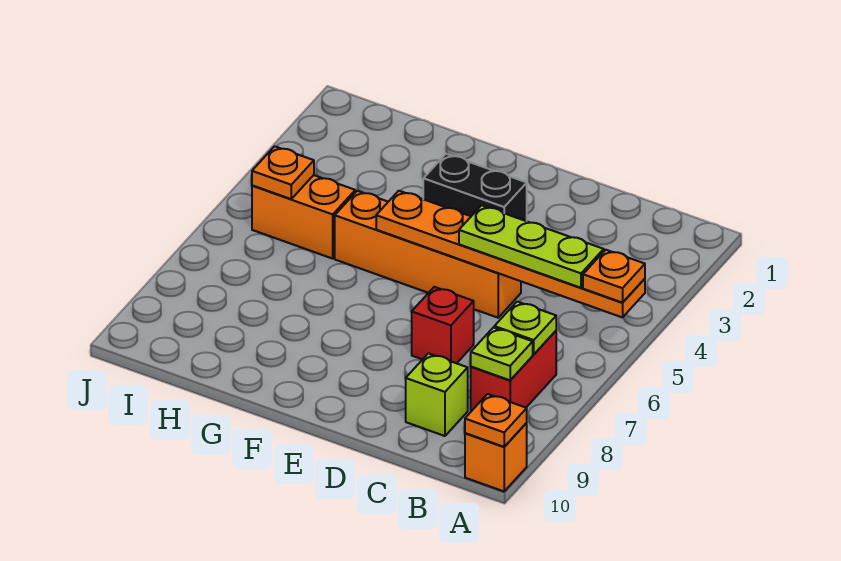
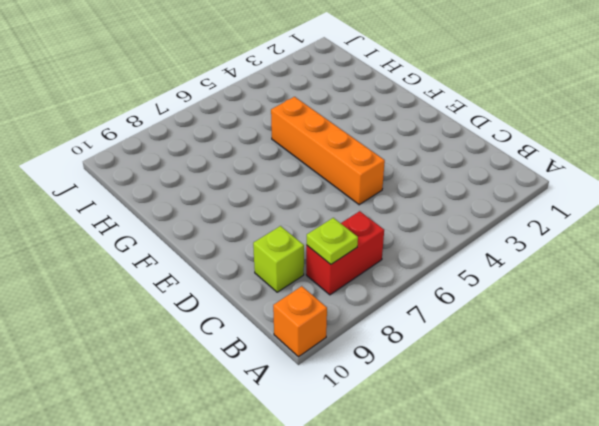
none -> red 1x1 brick [412,287,474,363]
none -> black 1x2 brick [423,154,527,221]
none -> orange 1x2 brick [252,175,355,259]

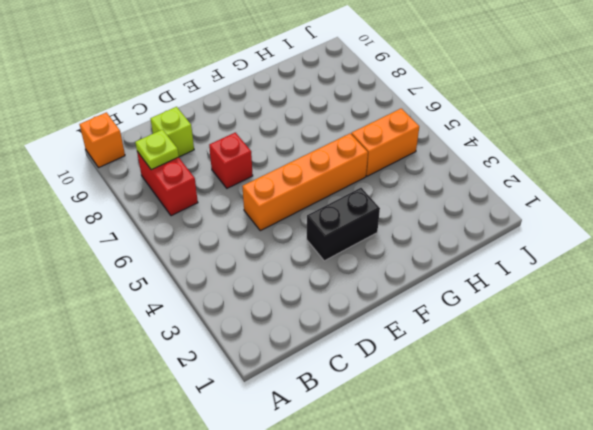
none -> orange 1x6 plate [376,191,645,317]
none -> orange 1x1 plate [465,394,527,447]
none -> lime 1x1 plate [494,302,556,354]

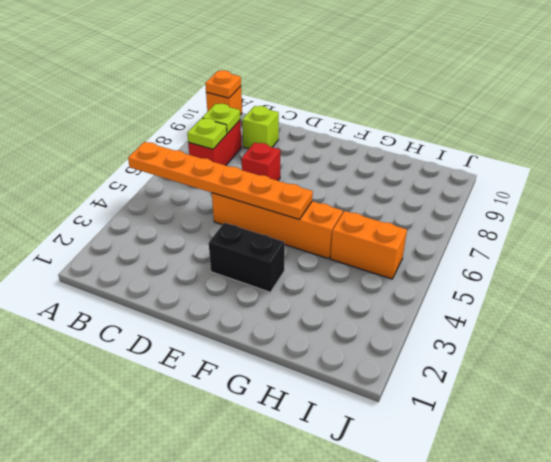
none -> orange 1x1 plate [252,146,314,199]
none -> orange 1x1 plate [583,250,645,303]
none -> lime 1x3 plate [459,205,604,288]

